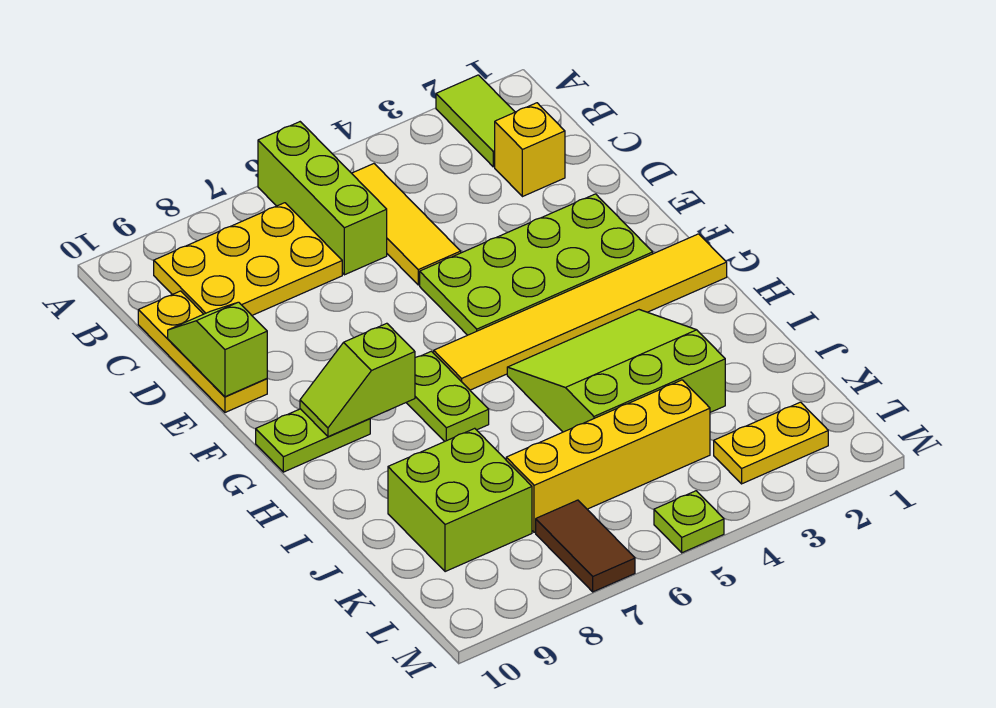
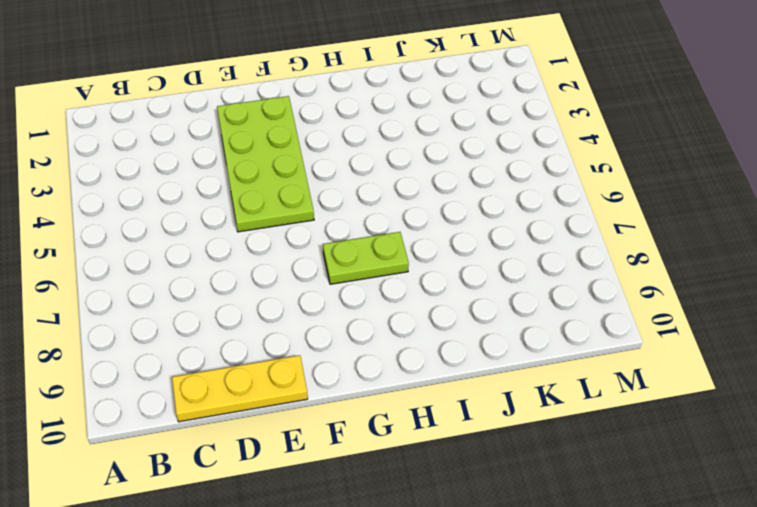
none -> lime 1x2 tile [436,75,515,167]
none -> lime 1x3 brick [258,122,387,275]
none -> yellow 1x3 tile [352,164,461,285]

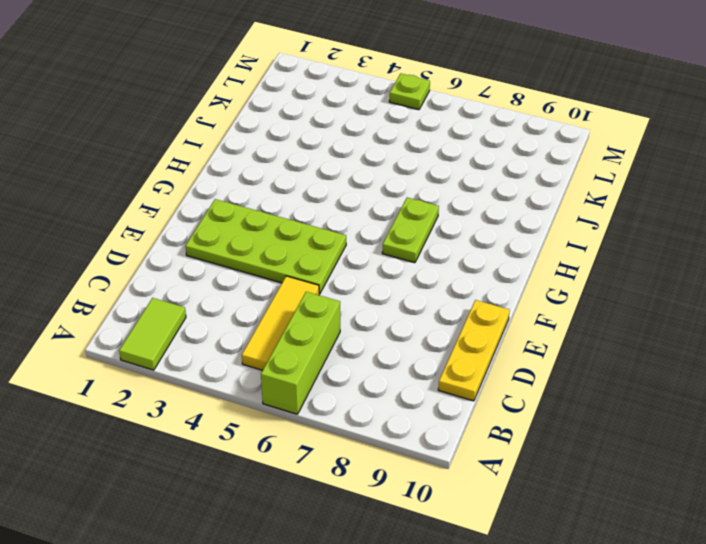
none -> yellow 2x3 plate [154,203,342,315]
none -> yellow 1x1 brick [495,103,565,197]
none -> yellow 1x6 tile [434,234,727,390]

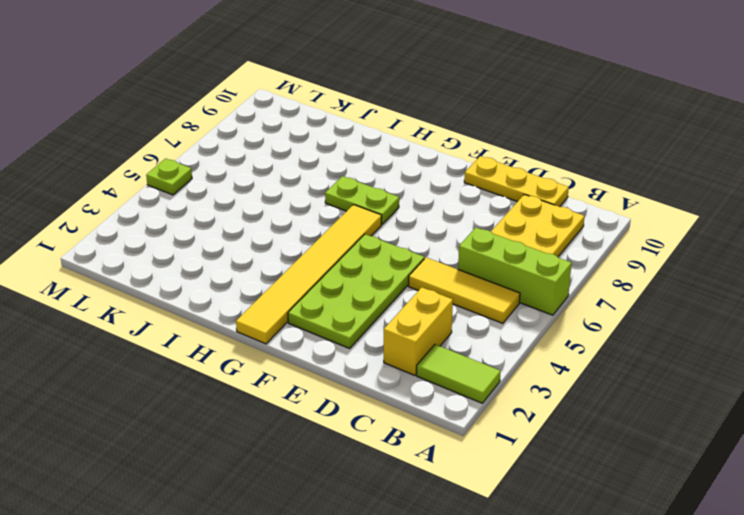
yellow 1x2 brick [384,287,453,375] -> yellow 1x1 brick [495,103,565,197]
none -> lime 1x2 plate [256,409,370,472]
none -> lime 3x3 slope [507,310,725,432]
none -> lime 2x2 brick [388,428,532,572]

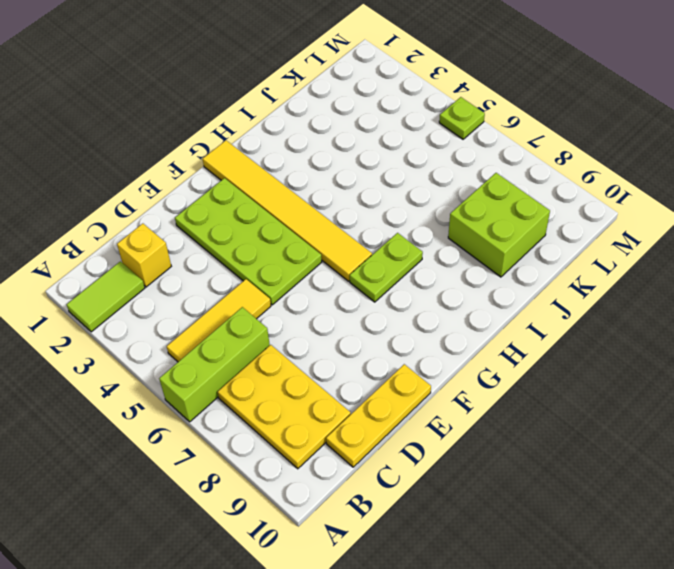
none -> lime 1x2 plate [256,409,370,472]
none -> lime 3x3 slope [507,310,725,432]
none -> yellow 1x4 brick [506,380,710,532]

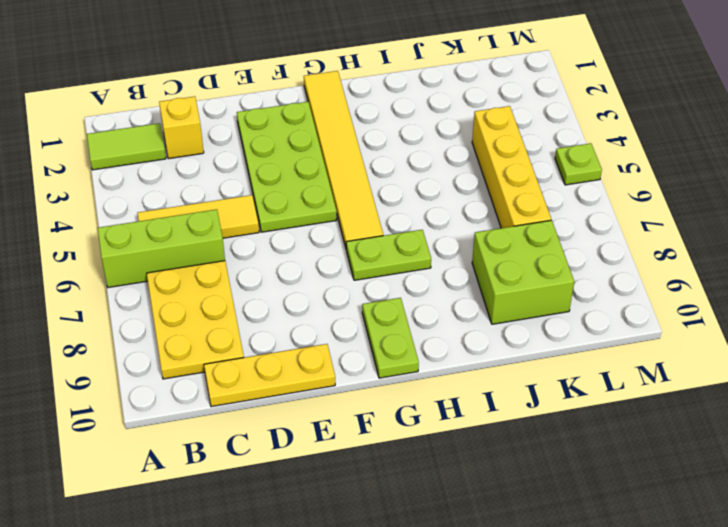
none -> lime 3x3 slope [507,310,725,432]
none -> yellow 1x2 plate [714,402,828,484]
none -> brown 1x2 tile [536,500,635,592]

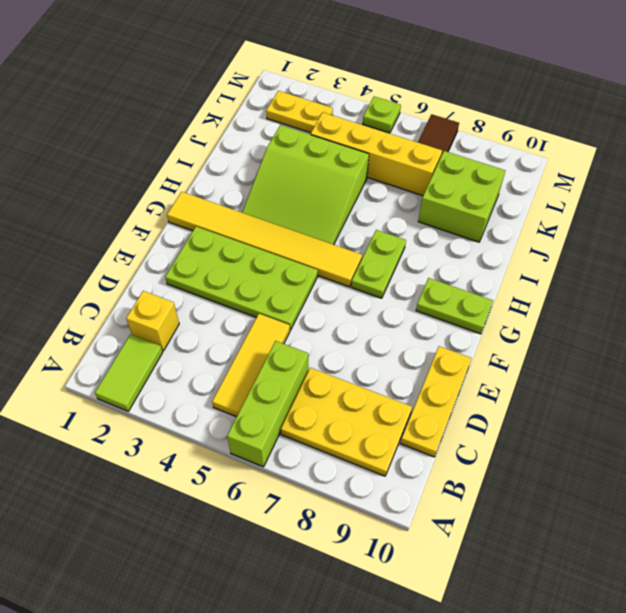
none -> lime 1x2 slope [168,302,267,397]
none -> lime 1x2 slope [300,323,415,437]

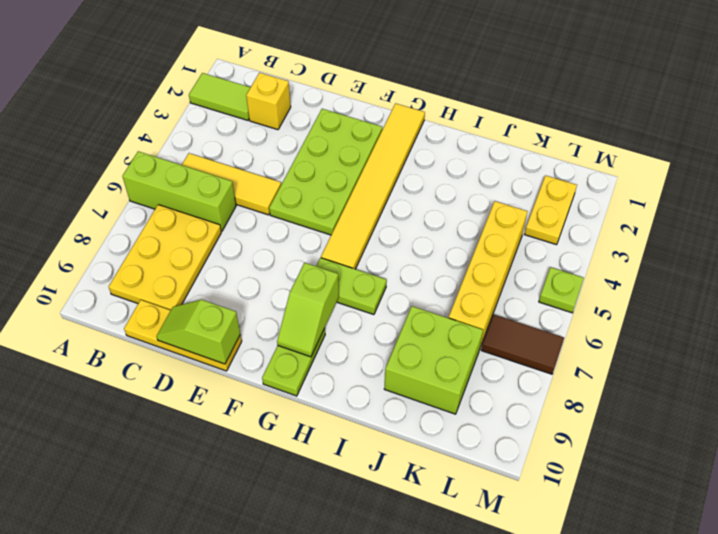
none -> lime 3x3 slope [507,310,725,432]

